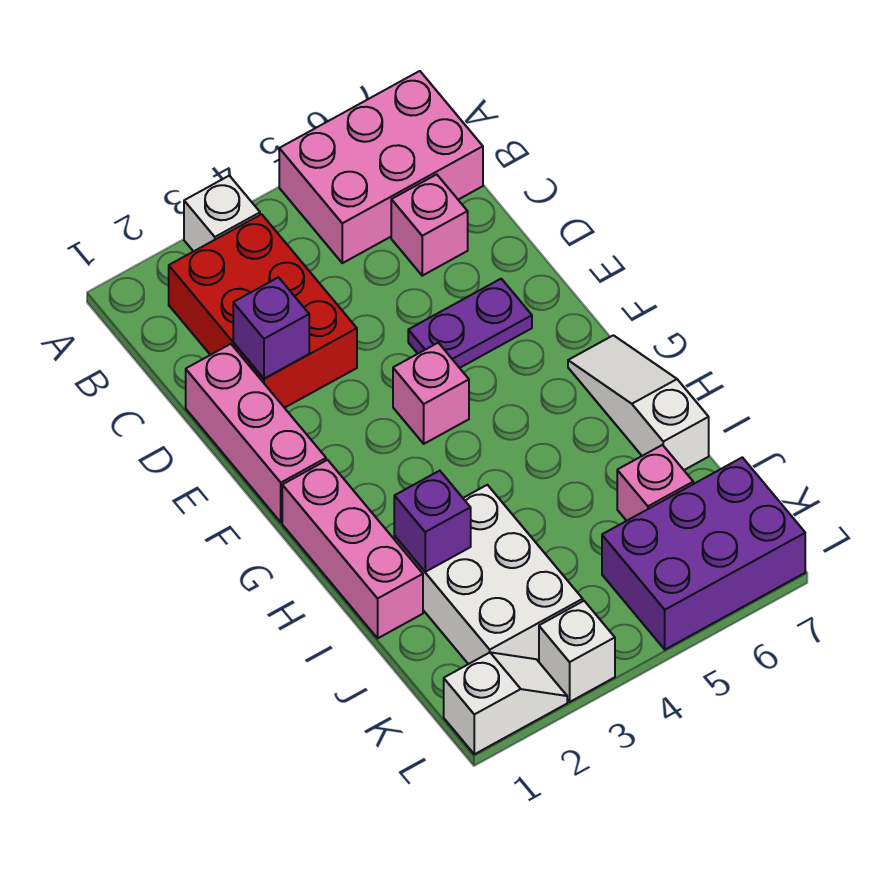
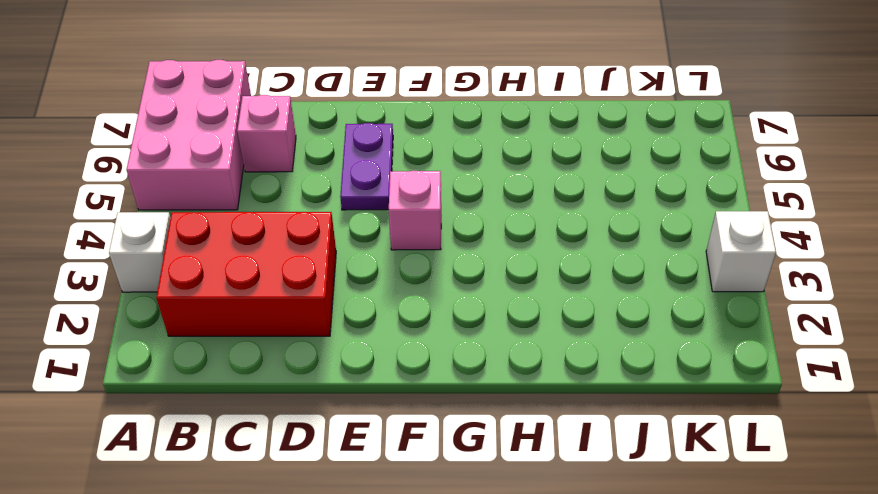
none -> pink 1x3 brick [186,344,326,522]
none -> pink 1x3 brick [282,460,423,638]
none -> white 1x3 slope [568,335,709,470]

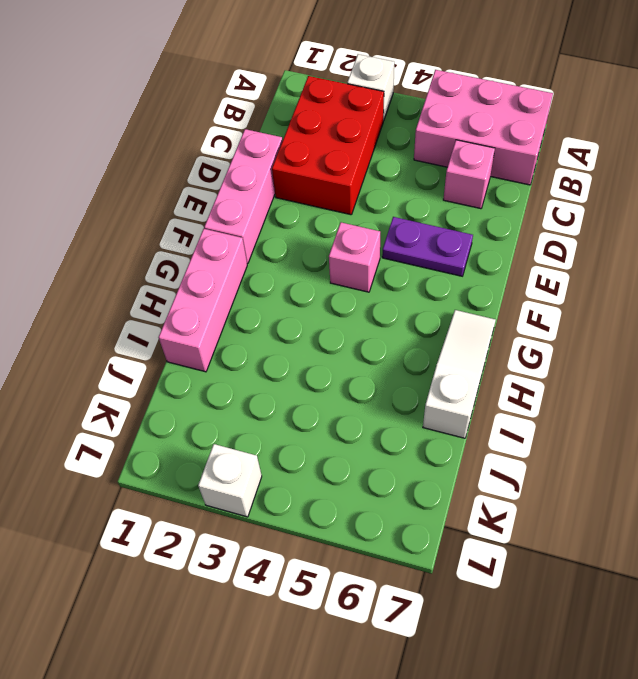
none -> white 2x3 brick [394,485,583,664]
none -> pink 1x1 brick [617,445,693,521]
none -> purple 2x3 brick [602,457,805,650]

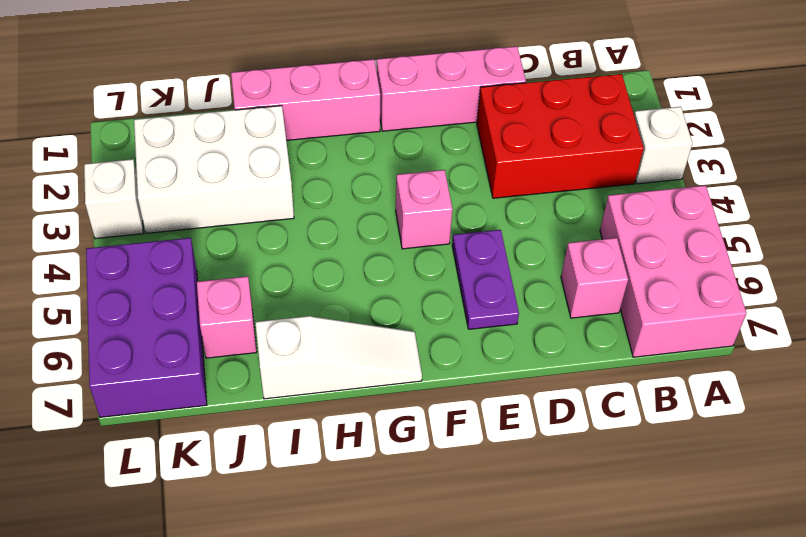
none -> white 1x2 slope [444,652,567,754]
none -> purple 1x1 brick [233,277,309,379]
none -> purple 1x1 brick [394,471,471,572]

